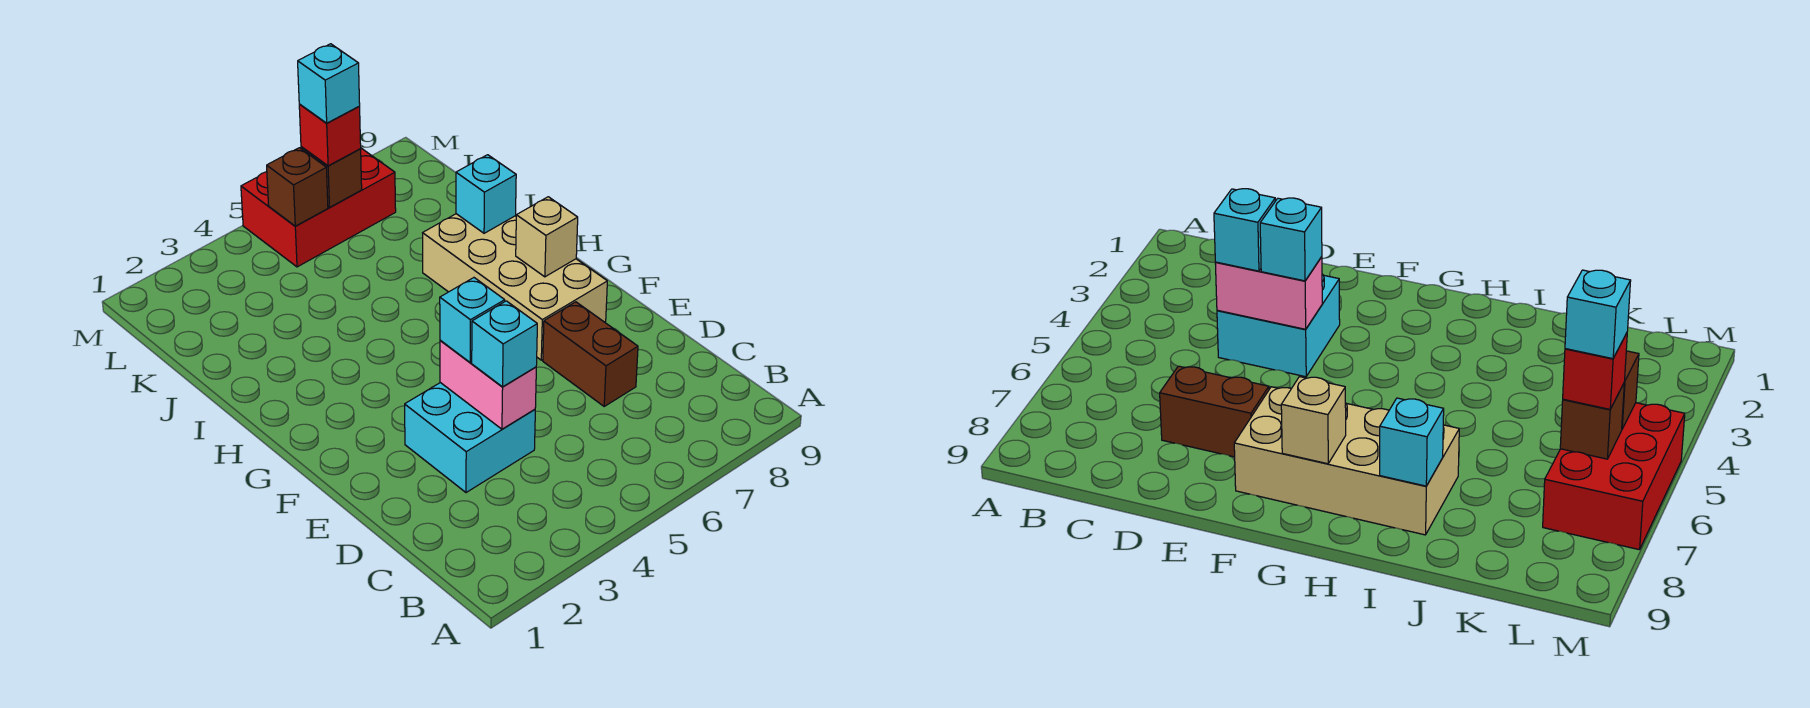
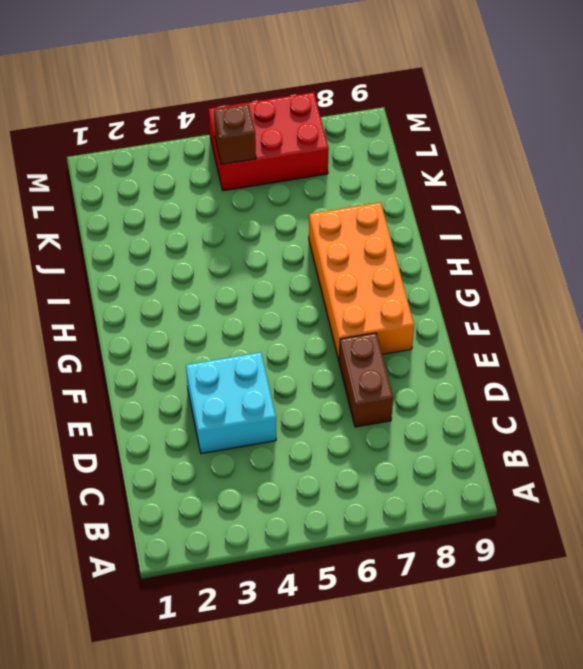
orange 2x4 brick [309,202,414,360] -> tan 2x4 brick [423,214,607,360]
none -> pink 1x2 brick [440,340,536,429]
none -> tan 1x1 brick [516,197,578,277]
none -> cyan 1x1 brick [456,155,516,233]

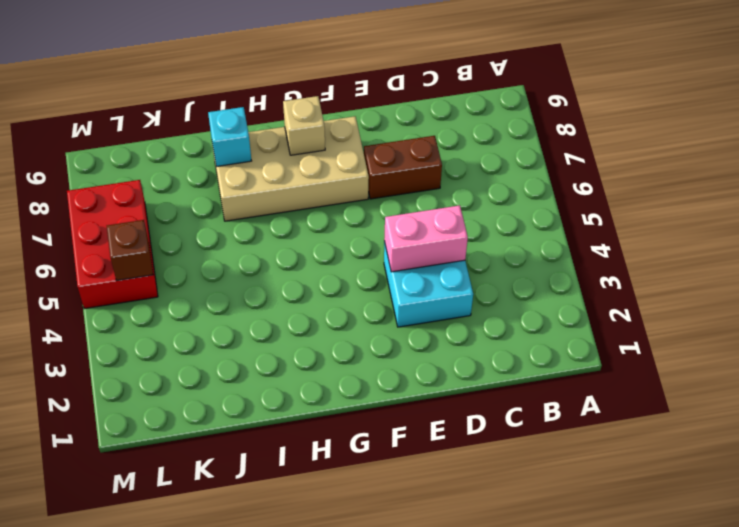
none -> brown 1x1 brick [301,147,362,207]
none -> cyan 1x1 brick [472,301,537,387]
none -> cyan 1x1 brick [440,278,505,362]

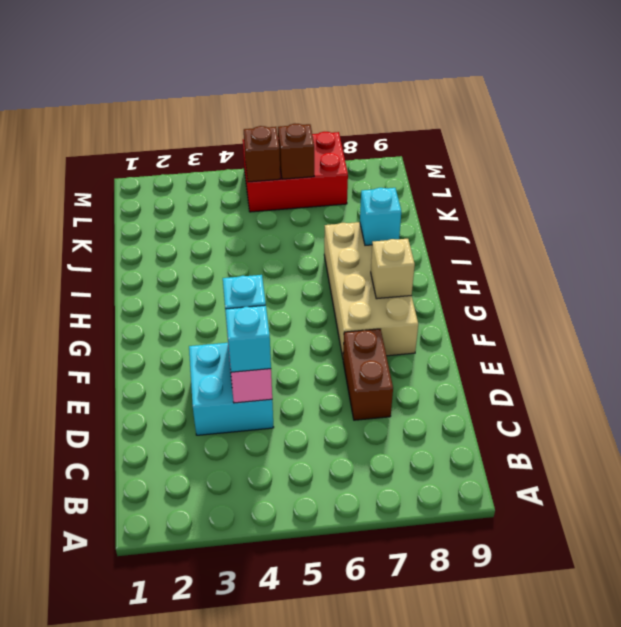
none -> red 1x1 brick [299,104,361,166]
none -> cyan 1x1 brick [298,44,360,123]

